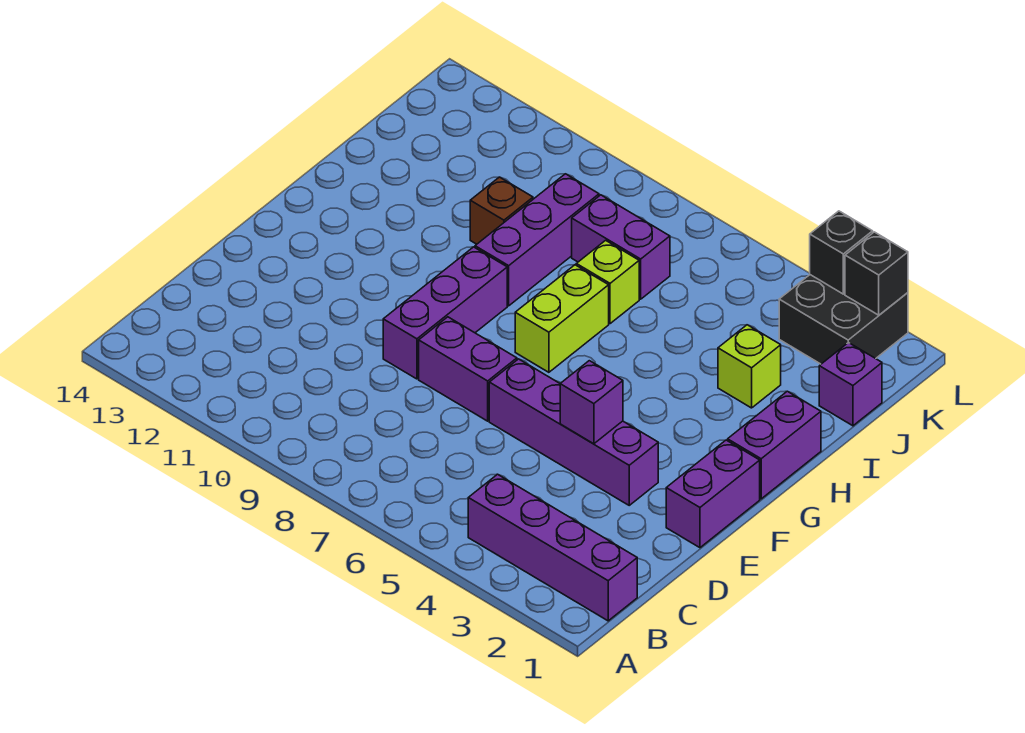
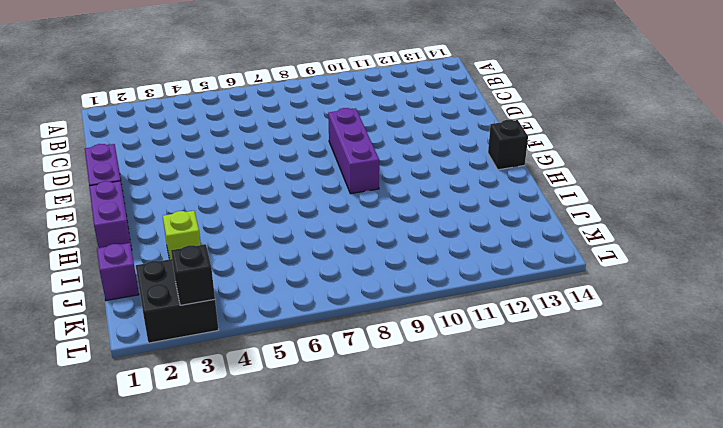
black 1x1 brick [488,120,528,170] -> black 1x1 brick moved to [845,232,908,315]
none -> purple 1x4 brick [468,474,637,621]
none -> purple 1x4 brick [489,359,658,505]
none -> purple 1x2 brick [419,317,517,421]

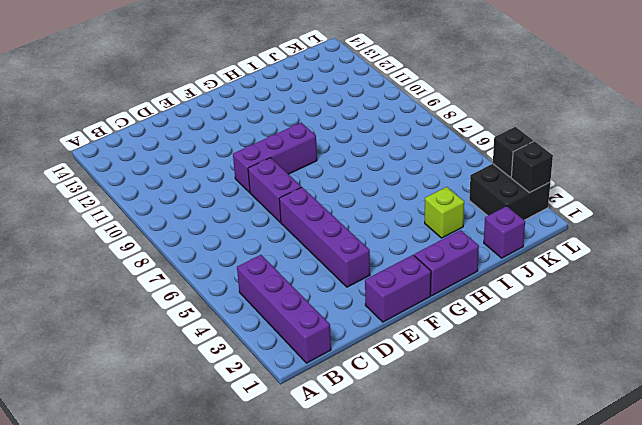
none -> lime 1x2 brick [515,265,609,372]
none -> purple 1x3 brick [475,174,599,306]
none -> lime 1x1 brick [576,240,639,324]

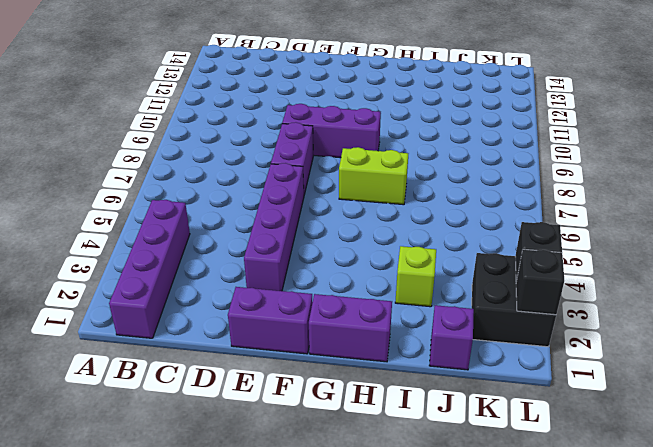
none -> purple 1x3 brick [475,174,599,306]
none -> lime 1x1 brick [576,240,639,324]
none -> brown 1x1 brick [470,177,533,244]

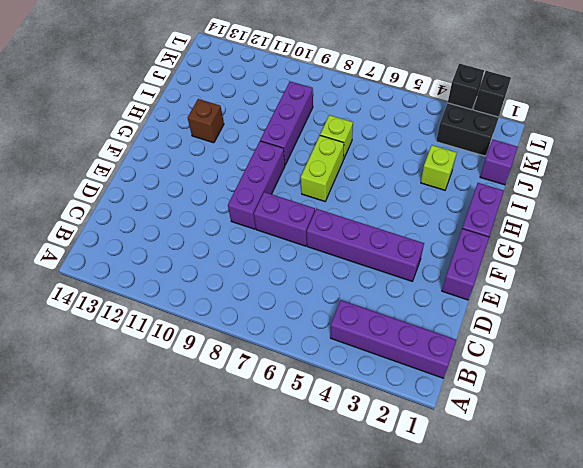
brown 1x1 brick [188,99,224,143] -> brown 1x1 brick moved to [470,177,533,244]
none -> purple 1x2 brick [572,195,670,299]
none -> purple 1x1 brick [560,361,623,444]

